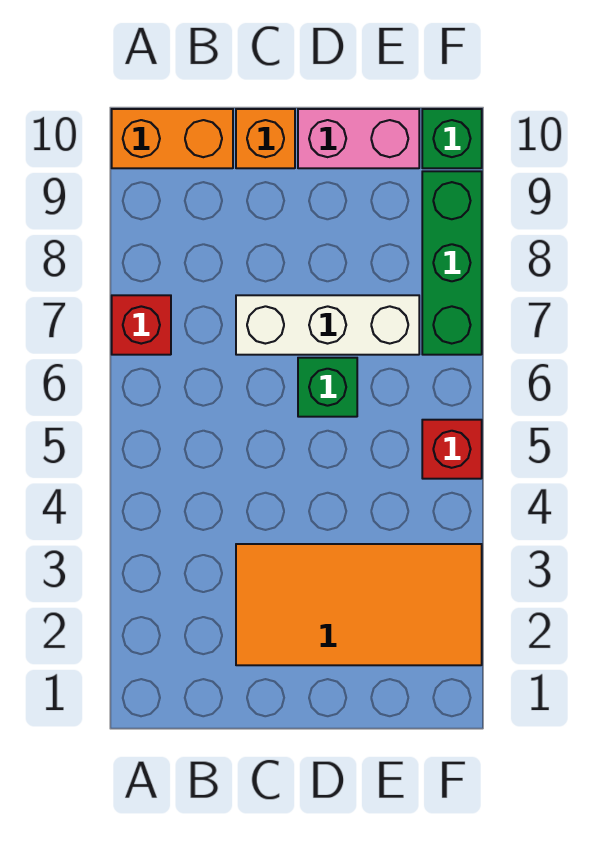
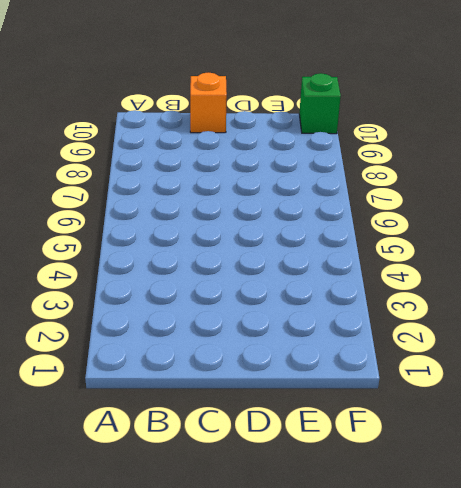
none -> red 1x1 brick [112,295,171,355]
none -> orange 1x2 brick [112,109,233,168]

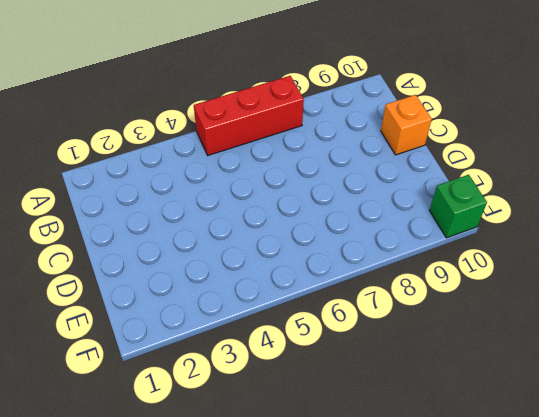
red 1x3 brick [194,76,304,155] -> red 1x1 brick [112,295,171,355]
none -> orange 1x2 brick [112,109,233,168]
none -> orange 2x4 tile [236,544,482,665]

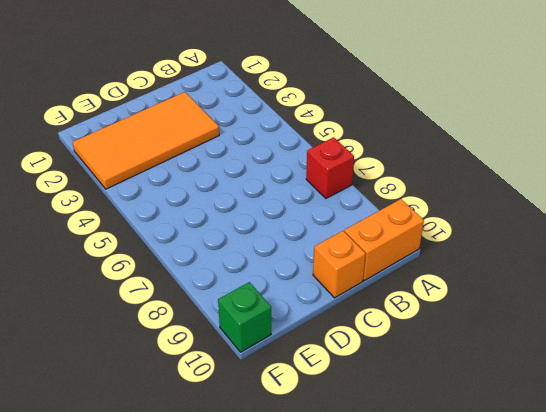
none -> white 1x3 brick [236,295,419,355]
none -> green 1x1 brick [298,358,357,417]

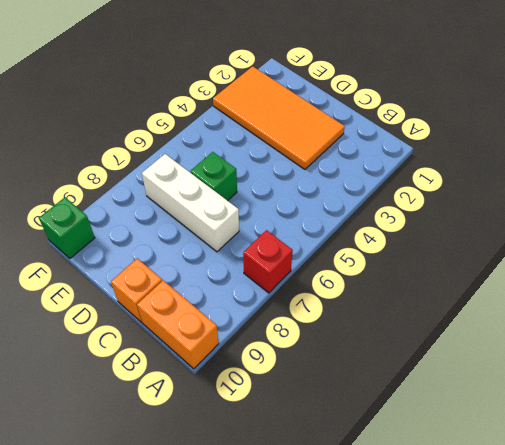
none -> pink 1x2 brick [298,109,419,168]
none -> red 1x1 brick [422,420,482,479]

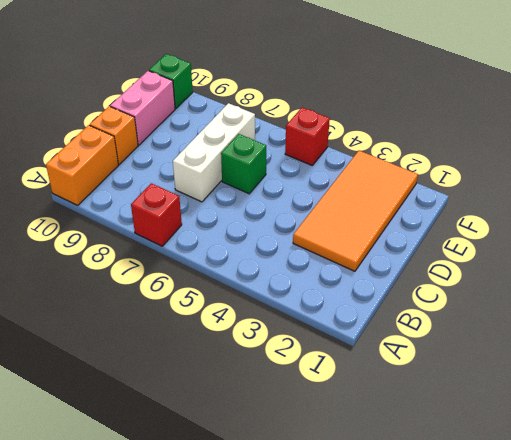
none -> green 1x3 brick [422,171,482,355]

